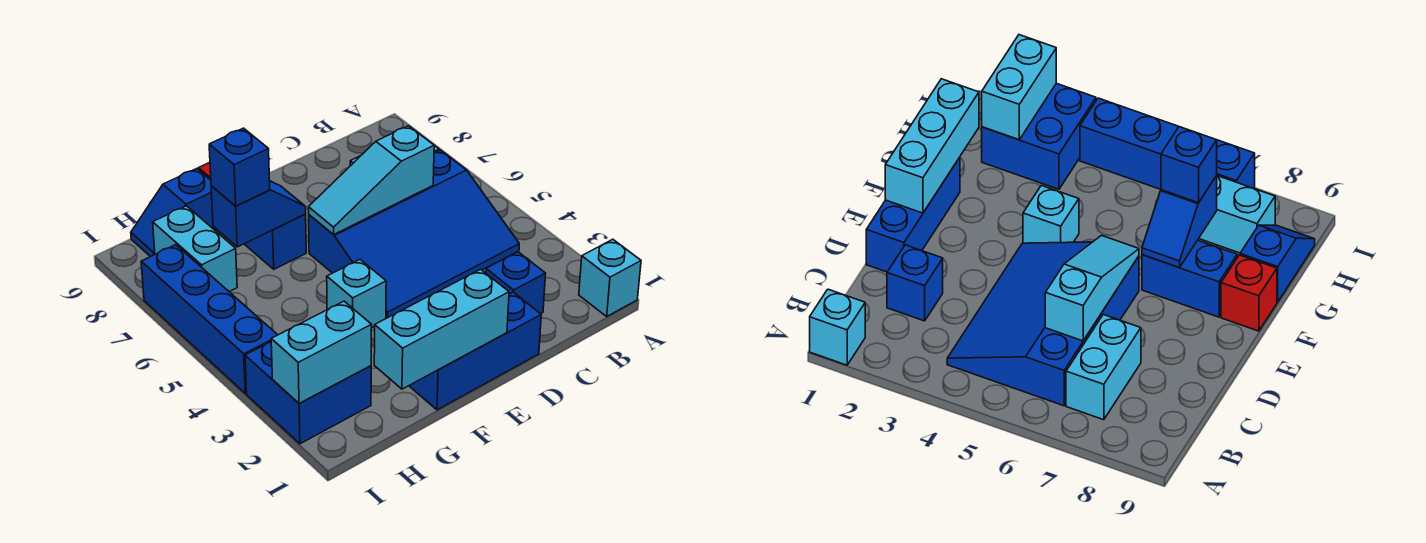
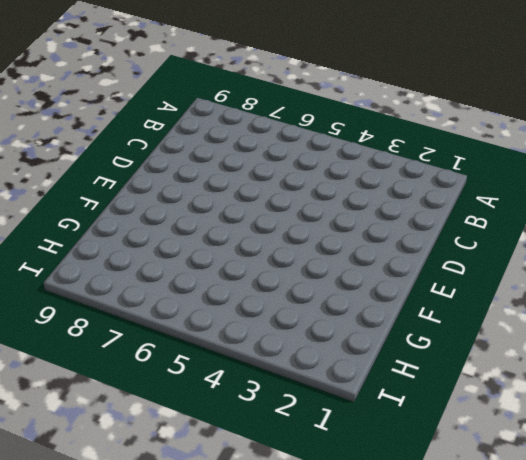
none -> cyan 1x1 brick [579,239,641,316]
none -> blue 3x4 slope [309,150,519,318]
none -> cyan 1x2 brick [1066,315,1141,420]

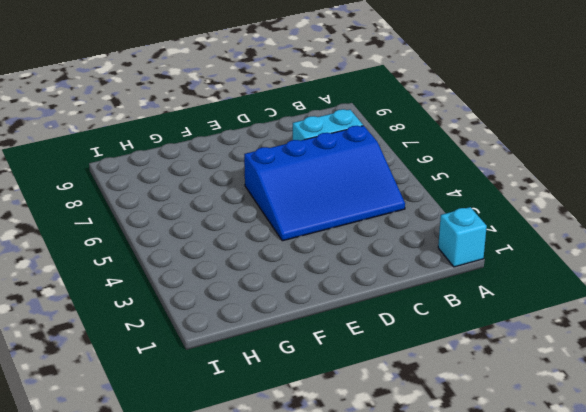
none -> blue 1x1 brick [486,252,546,314]
none -> blue 1x3 brick [410,292,541,410]
none -> cyan 1x1 brick [327,260,386,327]

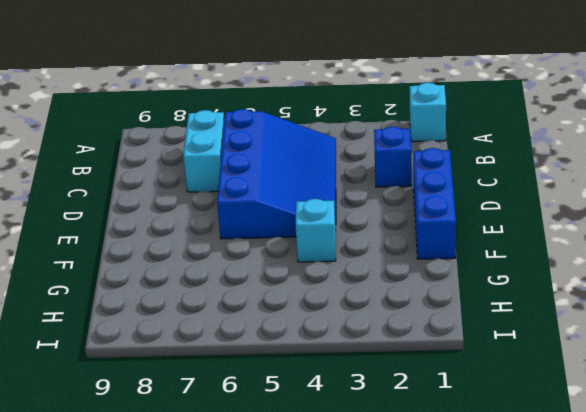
none -> blue 1x2 brick [245,214,306,269]
none -> red 1x1 brick [1221,255,1277,331]
none -> blue 1x2 slope [131,169,217,257]

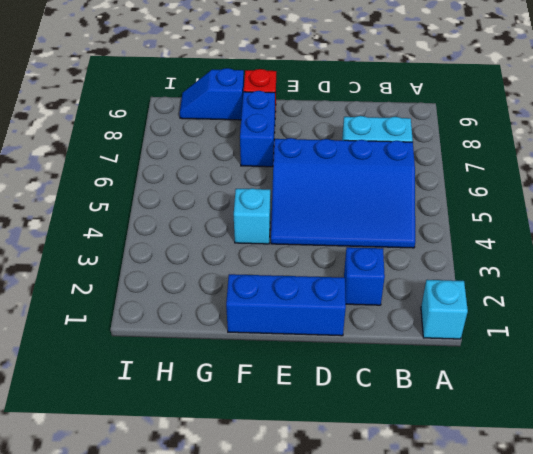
none -> blue 2x2 brick [245,342,371,444]
none -> cyan 1x2 brick [153,206,237,292]
none -> blue 1x4 brick [141,245,277,394]

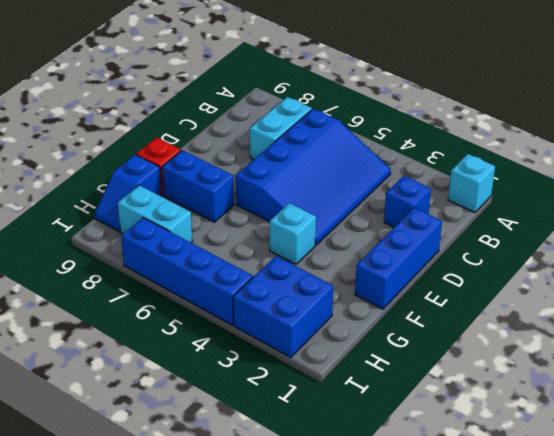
none -> cyan 1x3 slope [308,126,434,235]
none -> cyan 1x3 brick [374,269,509,389]
none -> blue 1x2 slope [211,181,306,247]

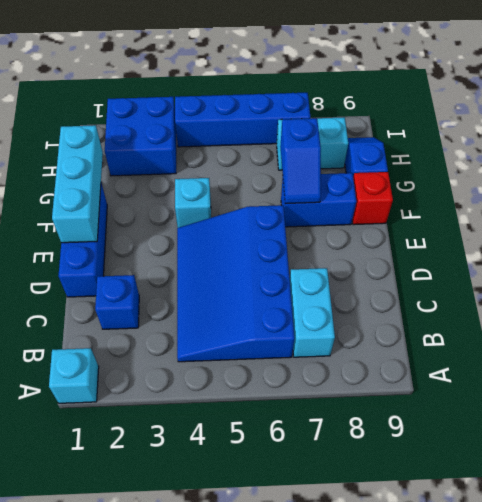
none -> cyan 1x3 slope [308,126,434,235]
none -> cyan 1x2 brick [271,301,372,403]
none -> blue 1x1 brick [209,128,270,206]

